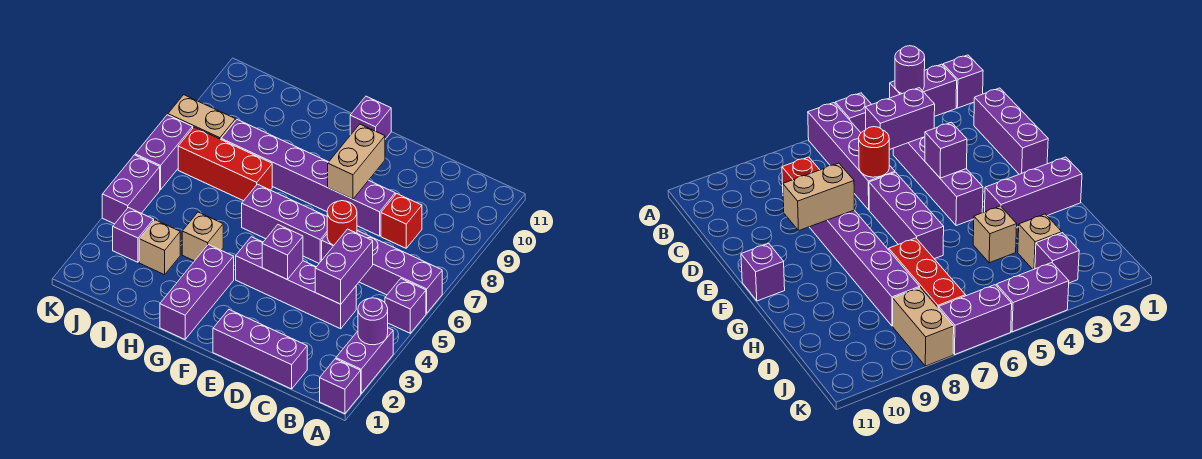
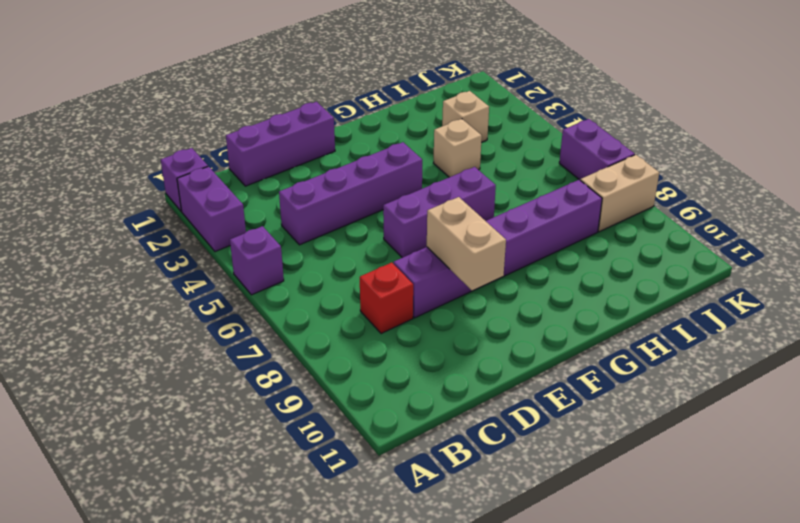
none -> purple 1x4 brick [322,231,442,313]
none -> purple 1x1 brick [350,96,391,139]
none -> purple 1x3 brick [160,245,234,339]

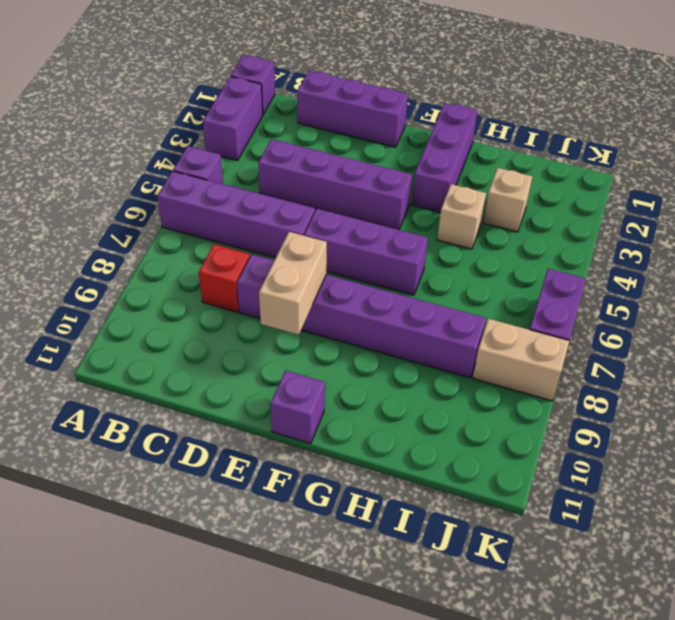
none -> red 1x3 brick [178,127,272,201]
none -> purple 1x1 brick [113,208,154,262]
none -> purple 1x2 brick [102,155,160,224]

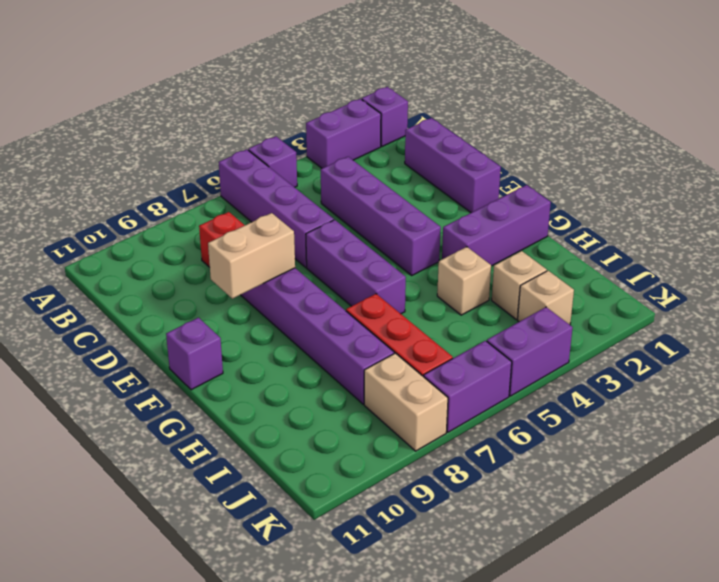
tan 1x1 brick [518,271,574,325] -> purple 1x1 brick [113,208,154,262]
none -> purple 1x1 round brick [358,298,388,345]
none -> purple 1x2 brick [315,229,373,304]
none -> red 1x1 round brick [327,201,357,246]

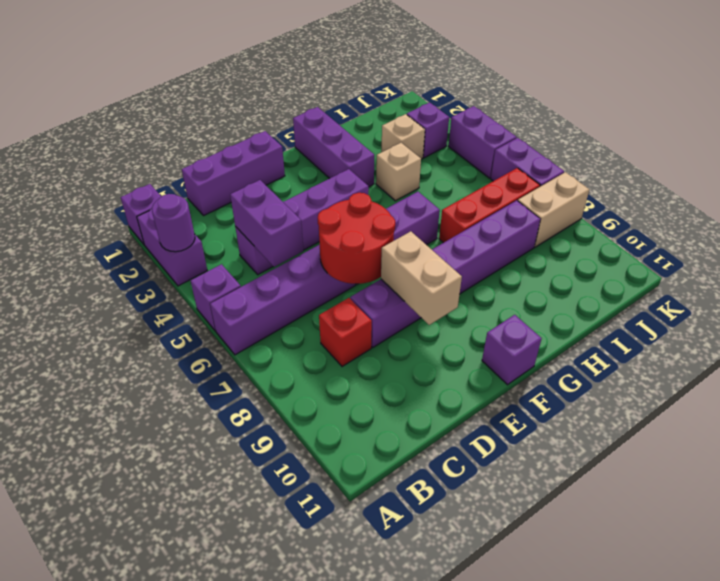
red 2x2 round brick [318,193,395,284] -> red 1x1 round brick [327,201,357,246]
none -> purple 1x1 brick [262,225,303,280]

